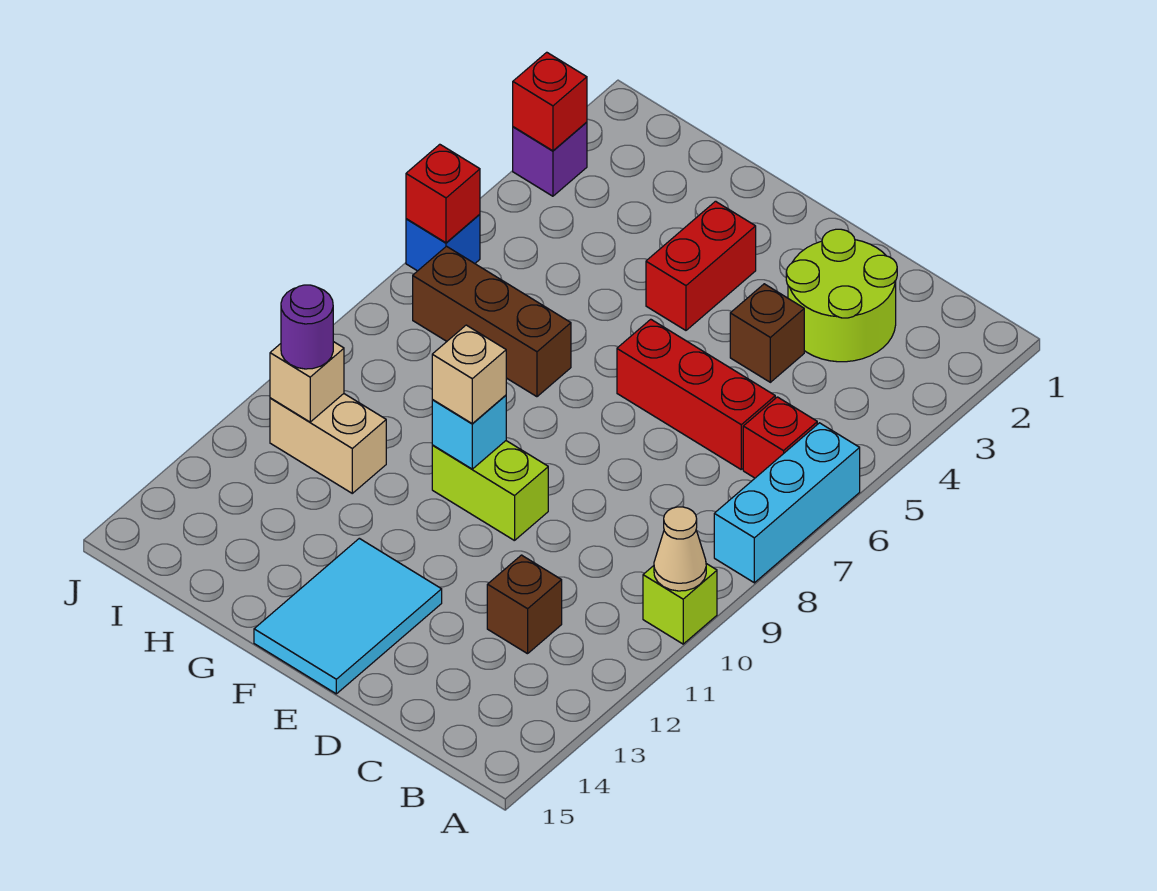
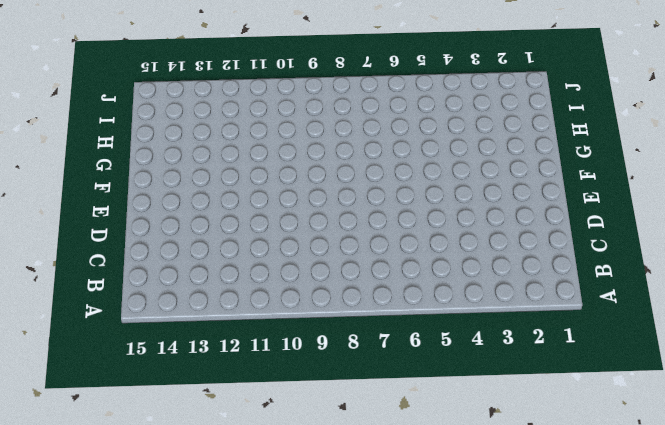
none -> cyan 1x3 brick [714,423,860,583]
none -> lime 1x1 brick [643,564,717,644]
none -> red 1x1 brick [743,397,817,478]

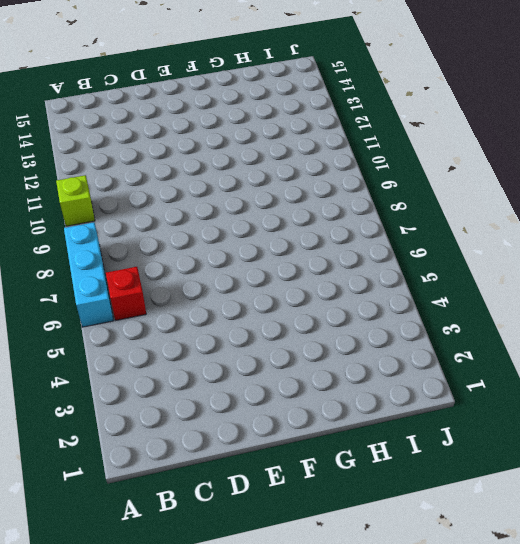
none -> lime 2x2 round brick [786,229,897,362]
none -> red 1x3 brick [617,319,775,469]
none -> brown 1x1 brick [487,555,562,654]

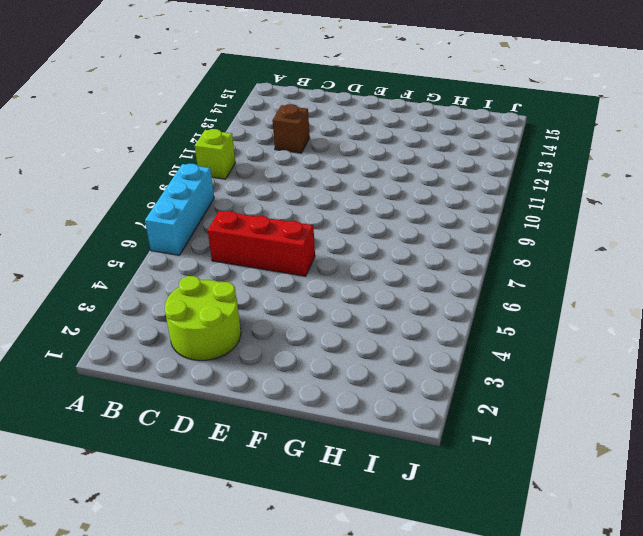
none -> red 1x1 brick [743,397,817,478]
none -> brown 1x1 brick [730,284,804,382]
none -> lime 1x2 brick [432,441,548,541]

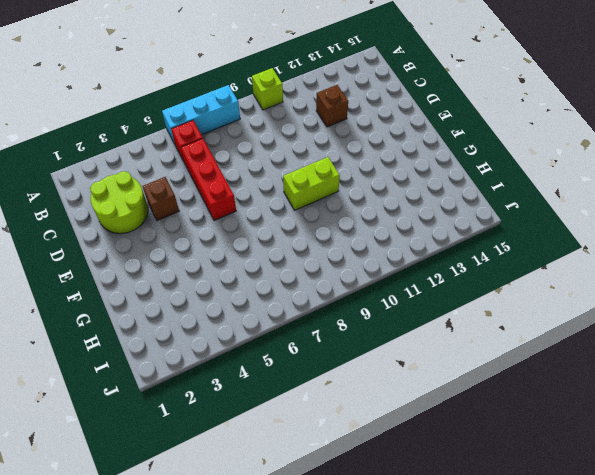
lime 1x2 brick [283,157,340,210] -> lime 1x2 brick turned to [432,441,548,541]
none -> cyan 2x3 tile [254,538,442,694]
none -> red 1x2 brick [646,201,756,330]
none -> brown 1x3 brick [413,246,571,397]

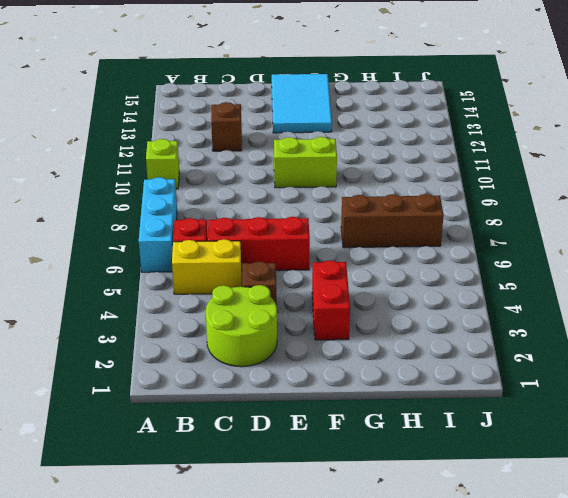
yellow 1x2 brick [172,239,241,294] -> none
none -> tan 1x2 brick [270,394,386,493]
none -> purple 1x1 brick [513,122,587,196]
none -> blue 1x1 brick [406,214,480,271]

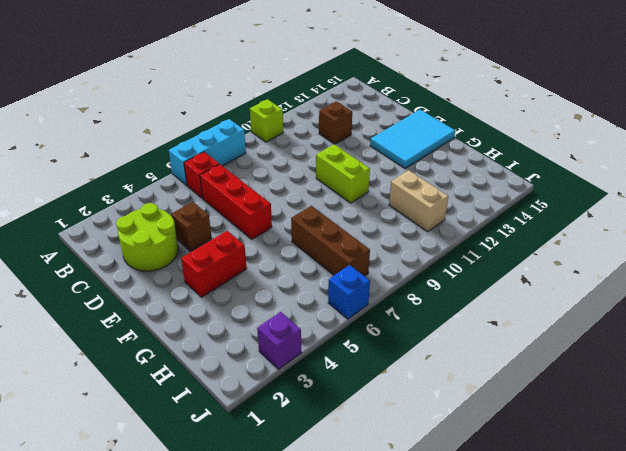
none -> tan 1x1 cone [654,507,706,591]
none -> cyan 1x1 brick [432,395,506,469]
none -> tan 1x1 brick [270,342,344,422]

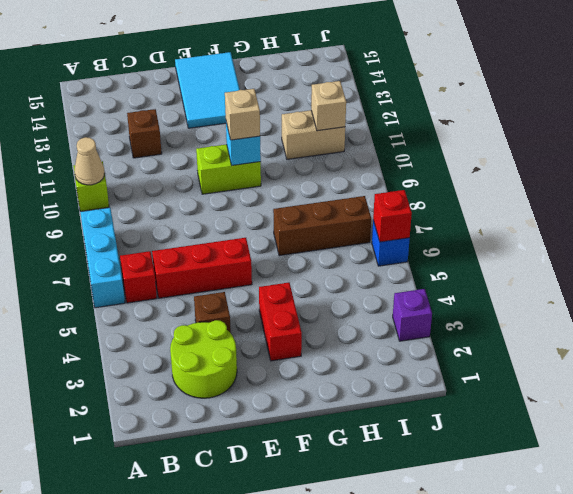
none -> red 1x1 brick [513,52,587,151]
none -> purple 1x1 round brick [281,285,333,369]

